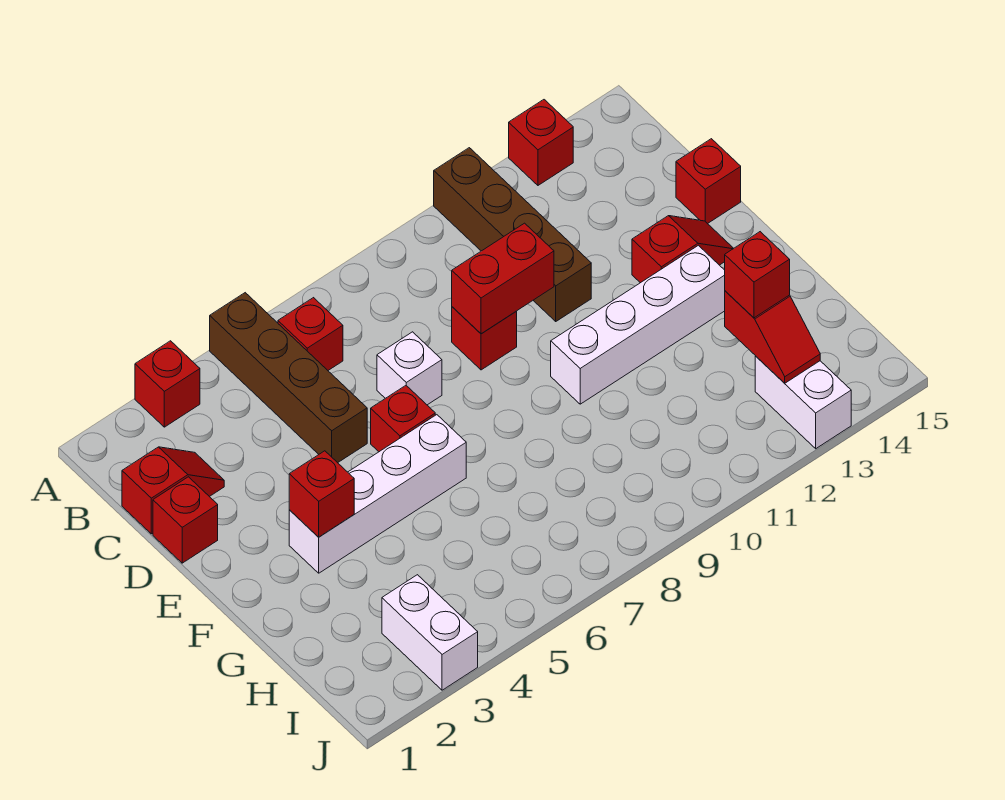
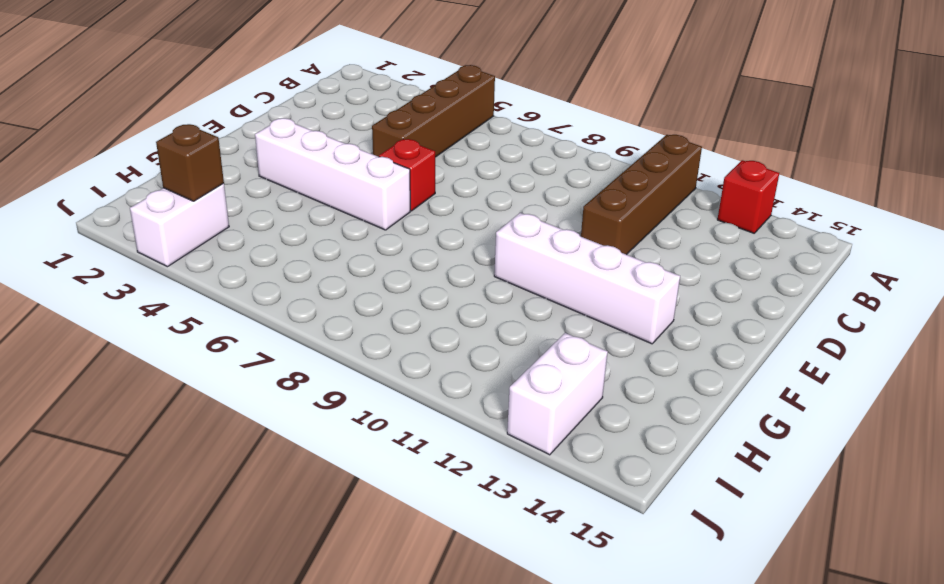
brown 1x1 brick [156,124,224,201] -> none
none -> red 1x1 brick [135,341,200,427]
none -> red 1x1 brick [278,298,343,370]
none -> red 1x2 slope [122,447,224,534]

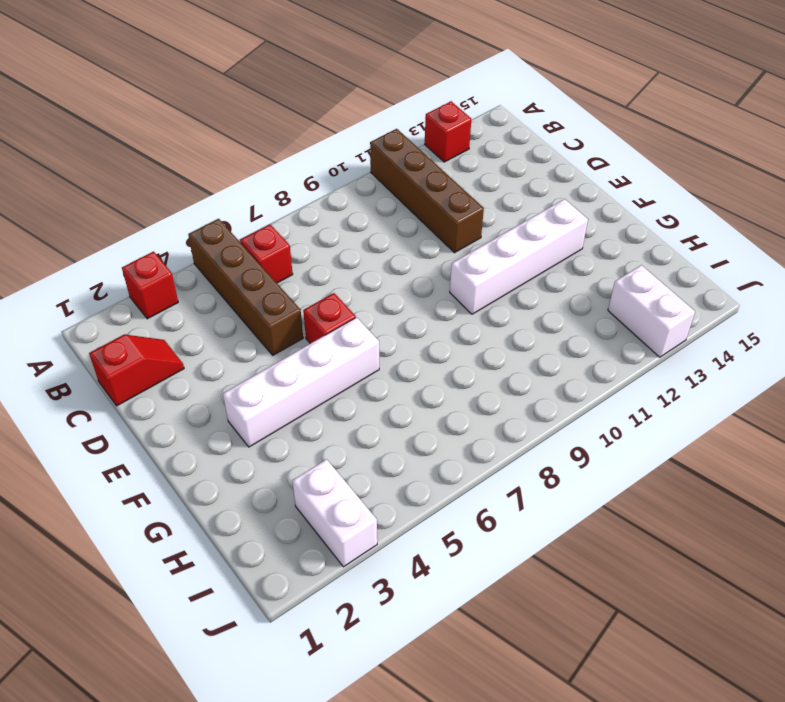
none -> red 1x1 brick [153,477,218,563]
none -> white 1x1 brick [377,332,442,405]
none -> red 1x1 brick [452,307,517,370]

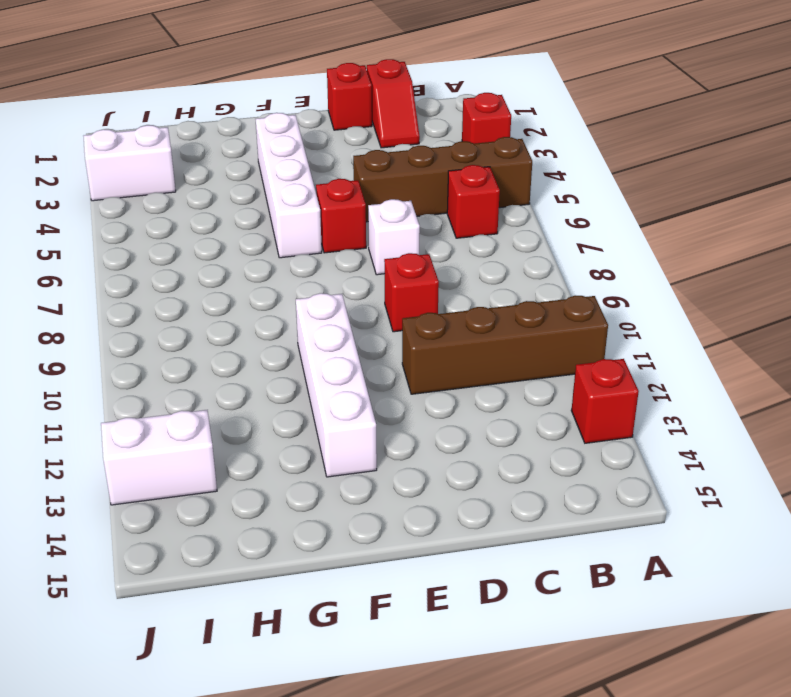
none -> red 1x1 brick [676,139,741,224]
none -> red 1x2 slope [632,216,734,283]
none -> red 1x2 brick [452,223,554,334]

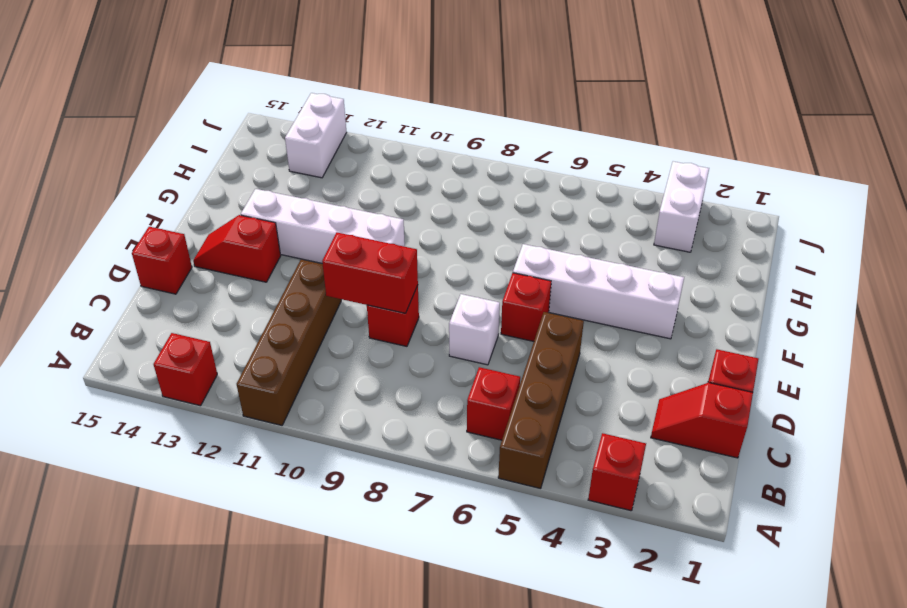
none -> red 1x1 brick [289,451,354,537]
none -> red 1x2 slope [725,291,820,383]
none -> red 1x1 brick [725,232,790,318]

